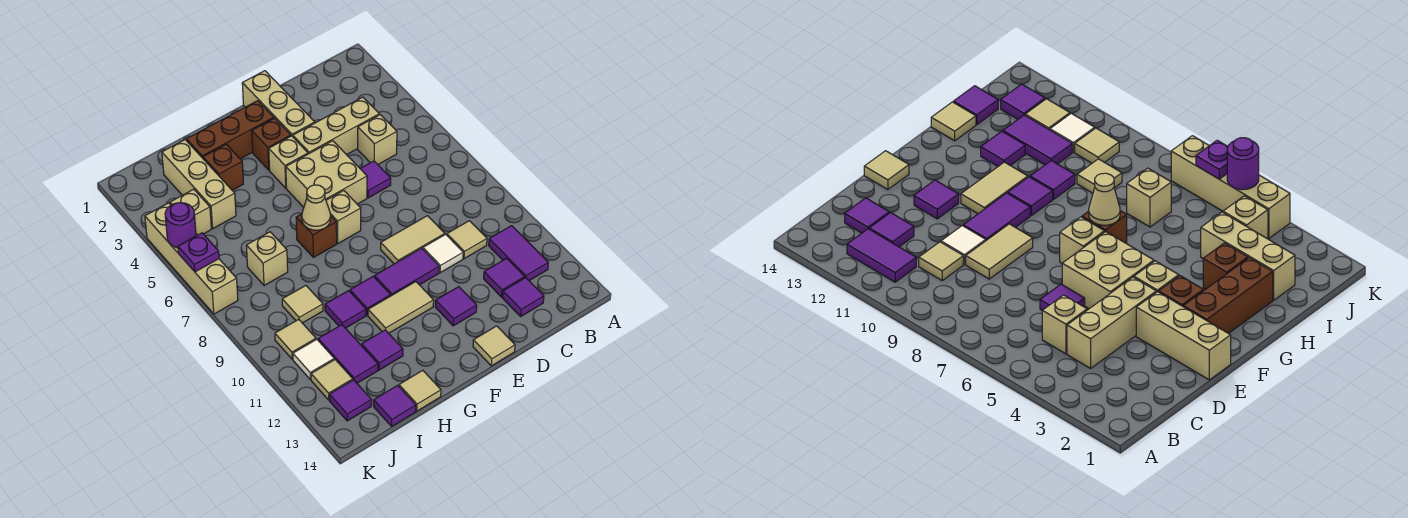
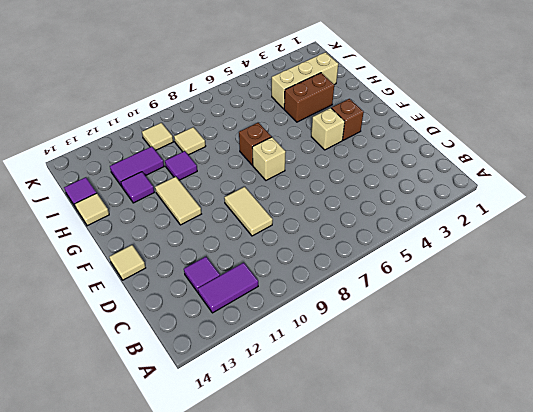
brown 1x2 brick [284,73,334,122] -> brown 1x1 brick [203,144,243,190]
none -> tan 1x3 brick [293,97,379,155]
none -> tan 1x1 brick [358,115,397,164]
none -> tan 1x1 tile [447,221,487,259]
none -> purple 1x1 tile [502,278,544,316]

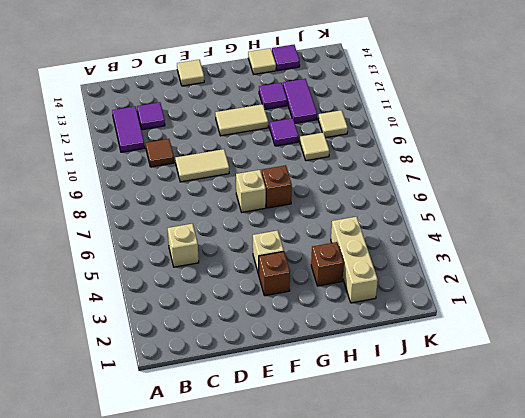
brown 1x1 tile [146,139,174,167] -> tan 1x1 tile [447,221,487,259]
none -> tan 1x3 brick [293,97,379,155]
none -> purple 1x1 tile [502,278,544,316]
none -> purple 1x1 tile [360,161,391,198]
none -> white 1x1 tile [423,234,463,273]

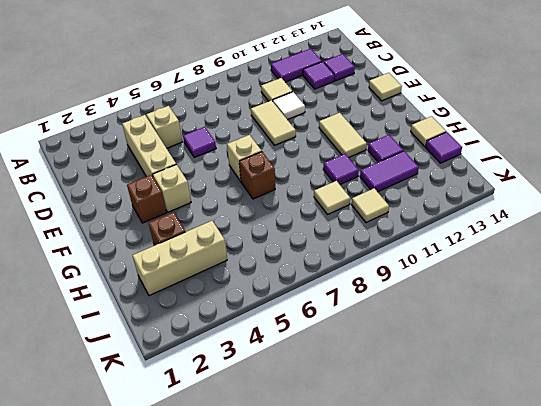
none -> tan 1x3 brick [242,71,315,137]
none -> tan 2x2 brick [286,141,367,207]
none -> purple 1x2 tile [374,248,439,296]
none -> purple 1x1 tile [435,287,477,326]

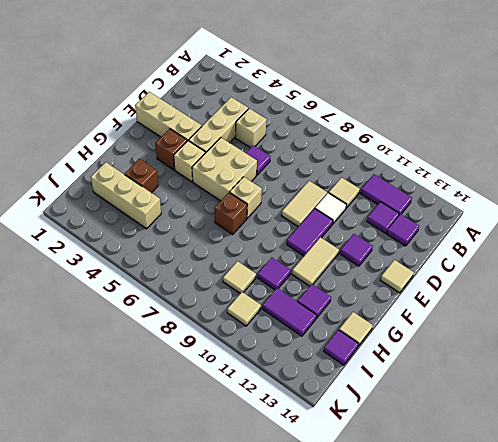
none -> brown 1x3 brick [186,101,274,159]
none -> purple 1x1 tile [350,276,391,315]
none -> tan 1x1 brick [246,232,288,286]
none -> tan 1x1 brick [170,189,211,235]

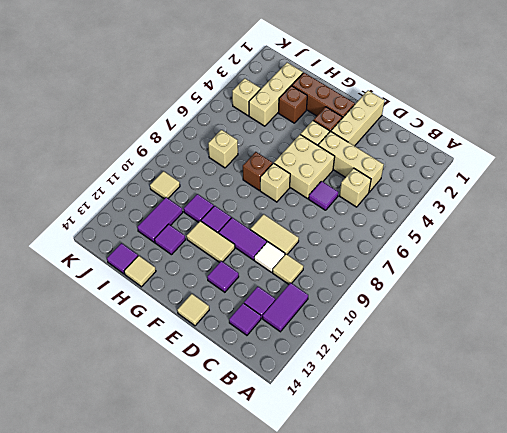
none -> tan 1x1 tile [282,286,323,323]
none -> white 1x1 tile [293,339,334,379]
none -> tan 1x1 tile [311,360,353,400]
none -> purple 1x1 tile [329,380,372,421]

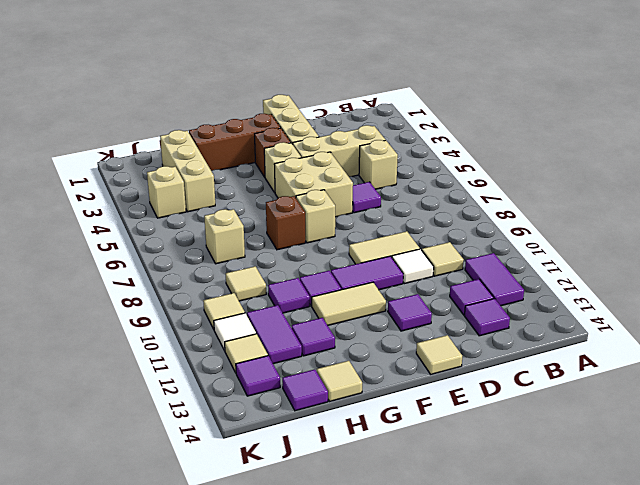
none -> brown 1x1 brick [203,144,243,190]
none -> tan 1x4 brick [145,203,238,314]
none -> tan 1x1 cone [302,185,331,230]
none -> purple 1x1 round brick [165,203,196,248]

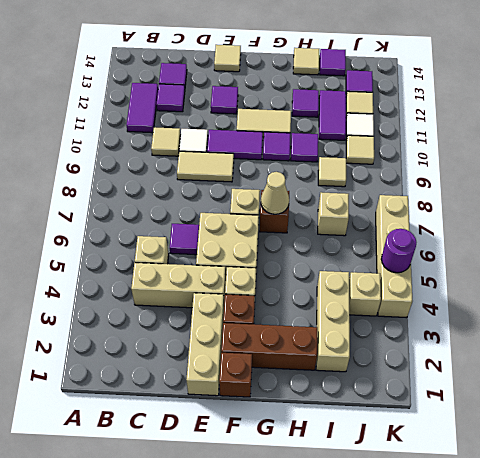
brown 1x1 brick [219,353,252,397] -> brown 1x1 brick moved to [203,144,243,190]
none -> purple 1x1 plate [178,233,219,272]

